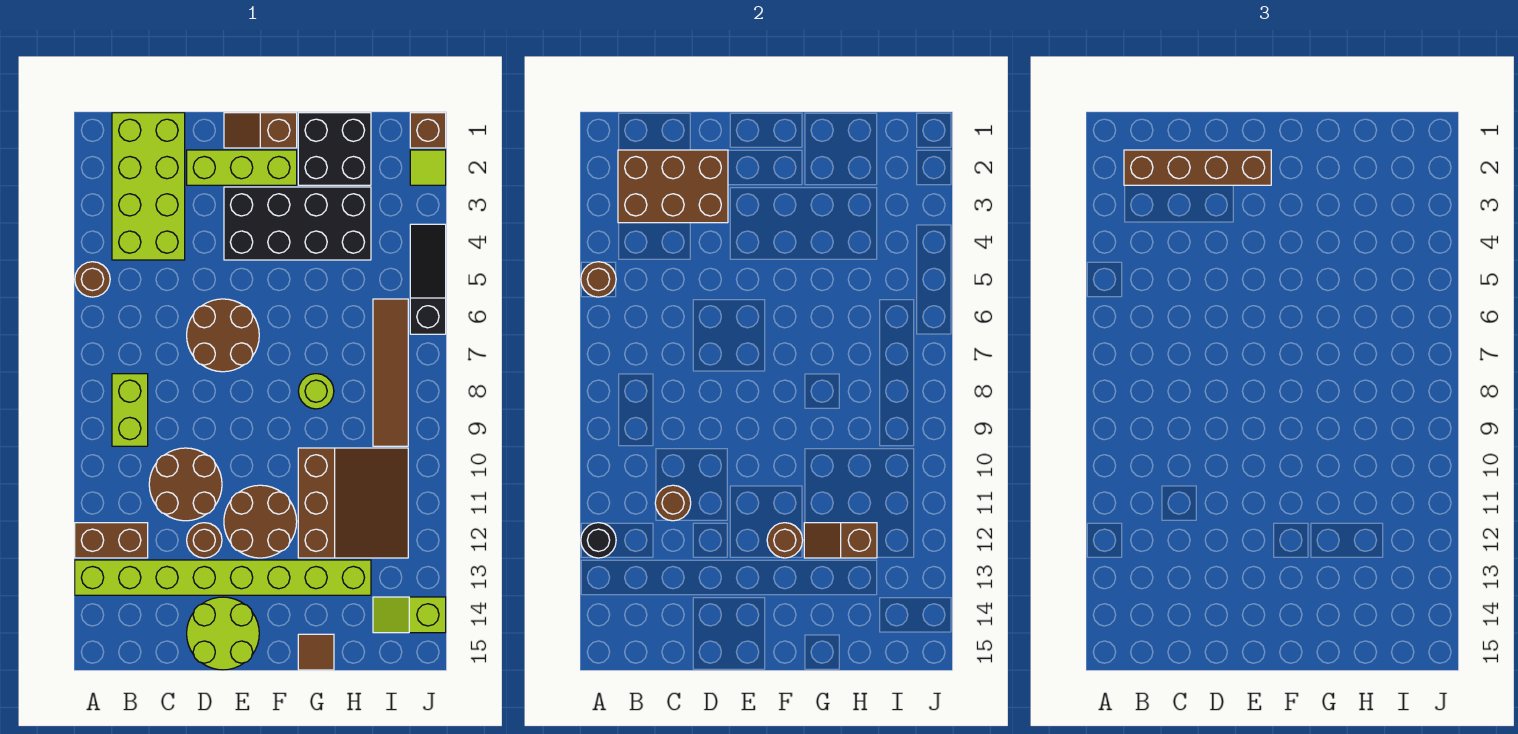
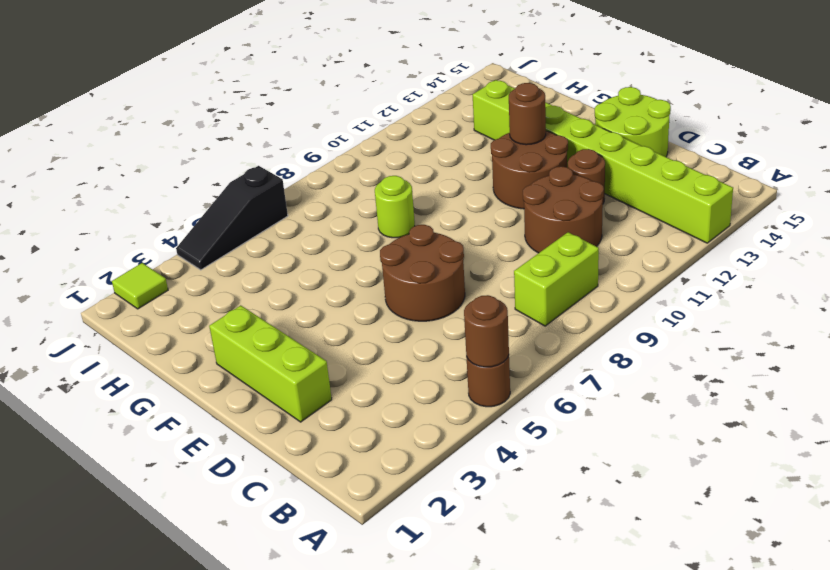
none -> brown 1x2 brick [75,523,148,558]
none -> lime 2x4 brick [112,113,185,260]
none -> brown 1x2 slope [224,113,297,148]

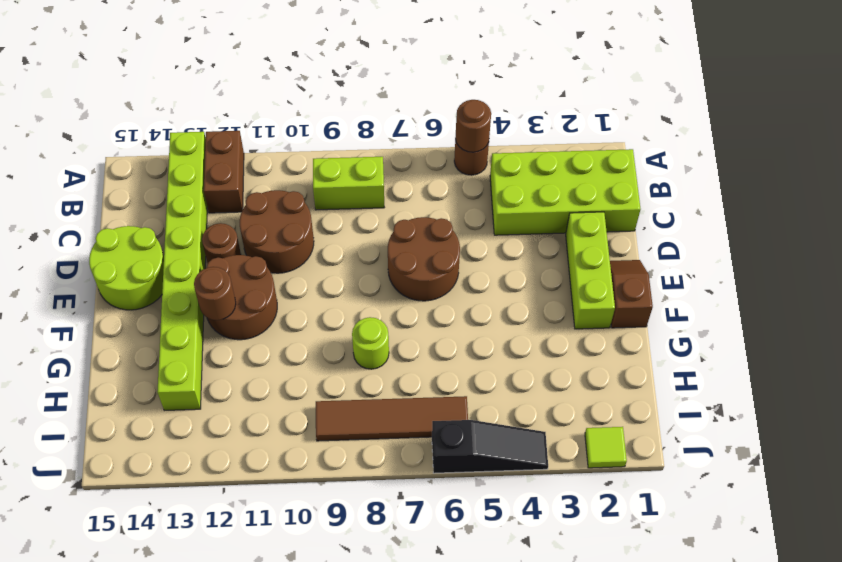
none -> black 2x4 brick [224,187,371,260]
none -> black 2x2 brick [298,113,371,185]
none -> brown 3x3 slope [298,448,408,558]

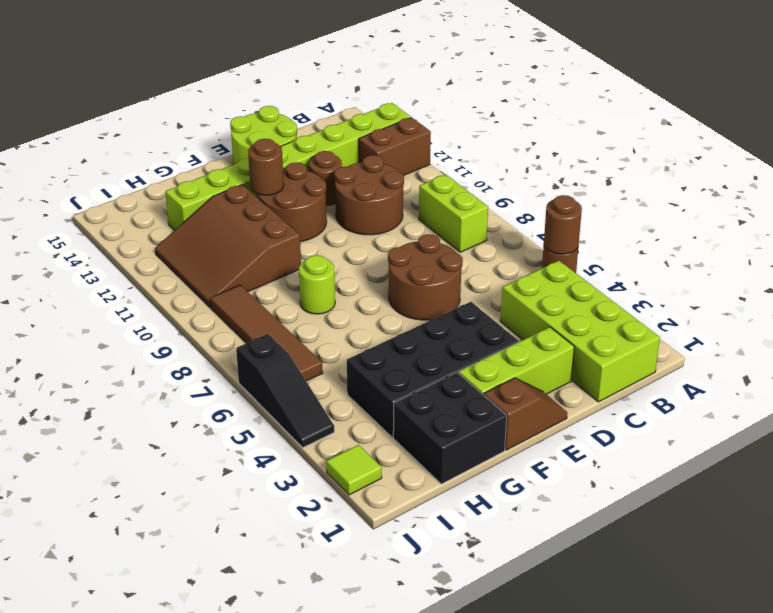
none -> brown 1x1 tile [298,634,334,670]
none -> lime 1x2 slope [373,597,446,633]
none -> brown 1x1 brick [410,113,446,148]

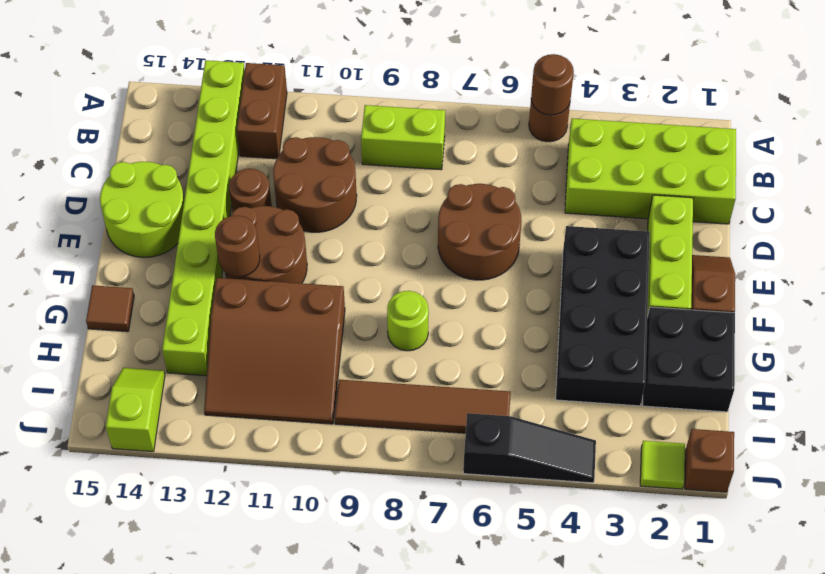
none -> black 1x1 round brick [581,523,616,558]
none -> brown 2x3 brick [618,150,728,223]
none -> brown 1x1 round brick [655,485,691,521]

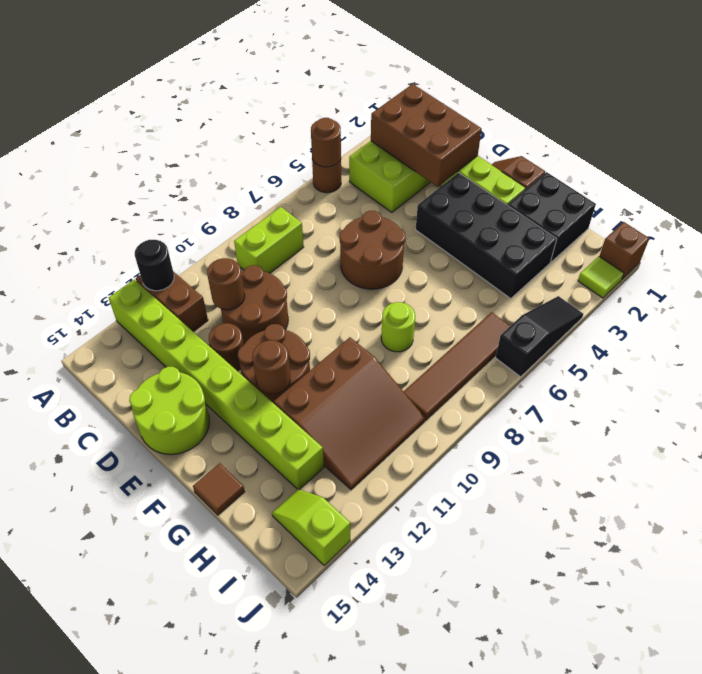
none -> brown 1x2 slope [804,523,877,558]
none -> brown 1x4 brick [1124,150,1271,185]

